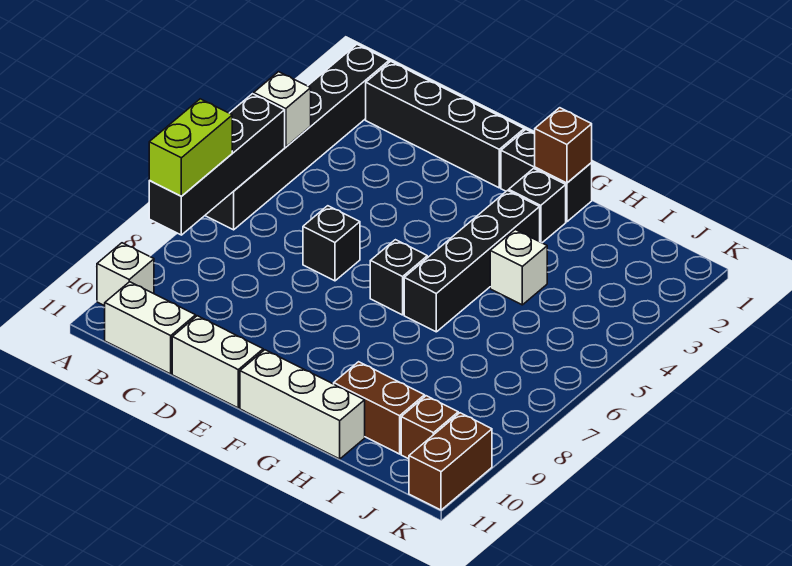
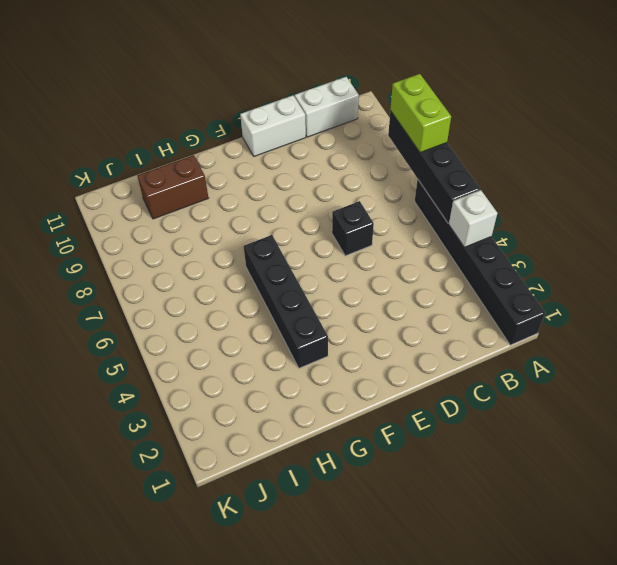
none -> white 1x1 brick [97,243,154,306]
none -> black 1x4 brick [366,61,524,188]
none -> black 1x2 brick [501,130,592,222]

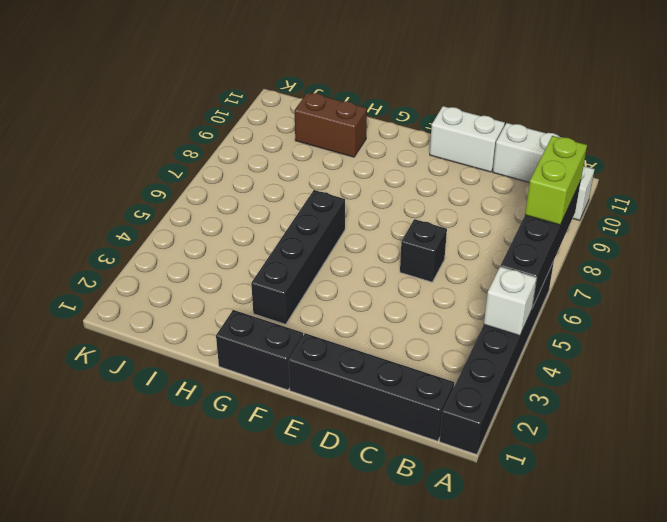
none -> black 1x1 brick [370,240,427,315]
none -> white 1x3 brick [240,350,365,459]
none -> black 1x1 brick [509,169,566,243]

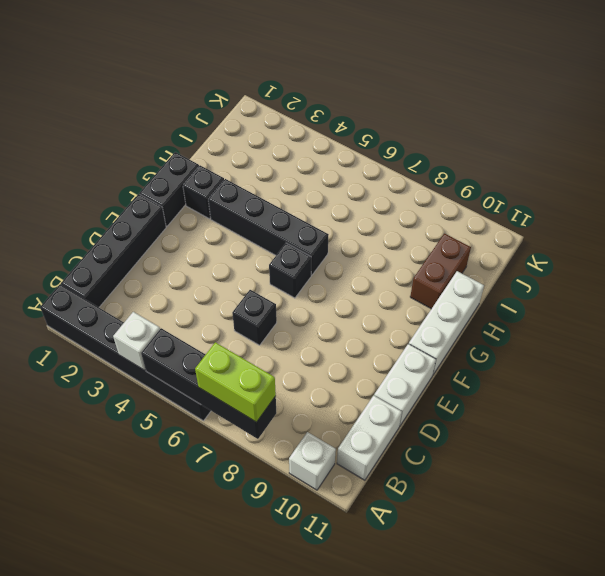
none -> white 1x1 brick [490,230,547,305]
none -> brown 1x1 brick [401,396,458,459]
none -> brown 1x2 brick [409,413,492,510]

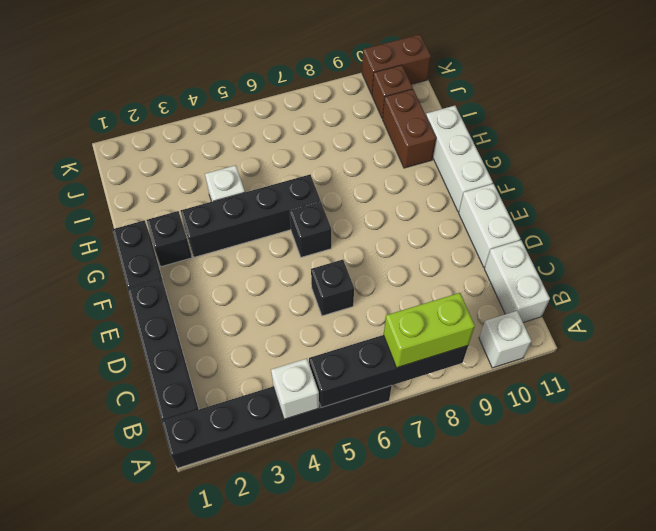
none -> brown 1x1 brick [535,108,592,183]

